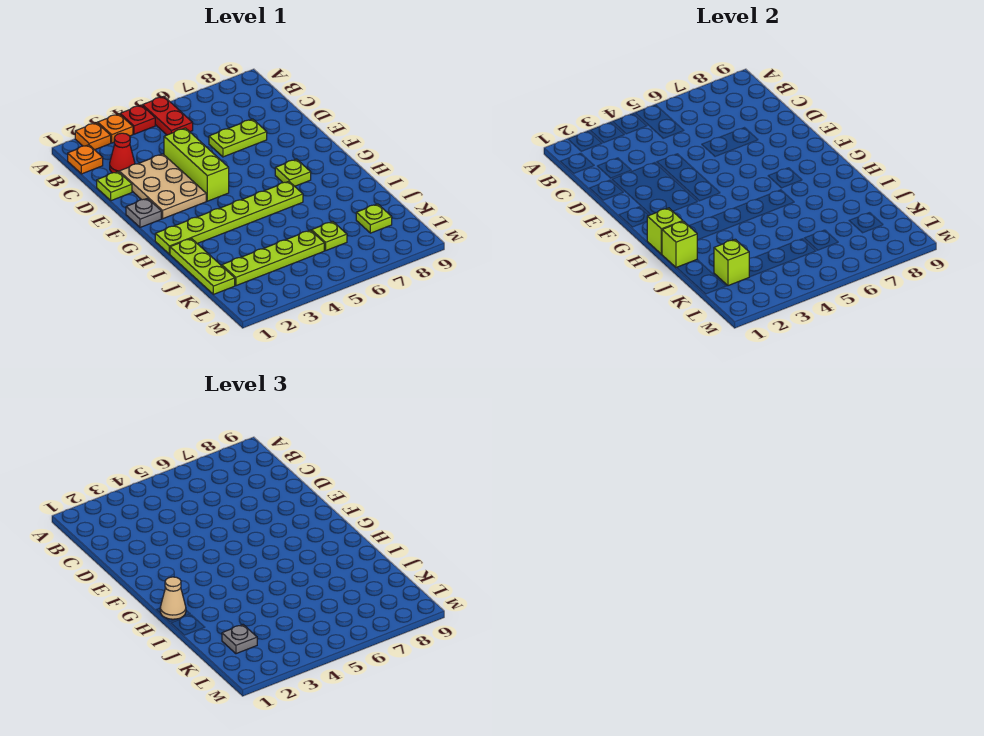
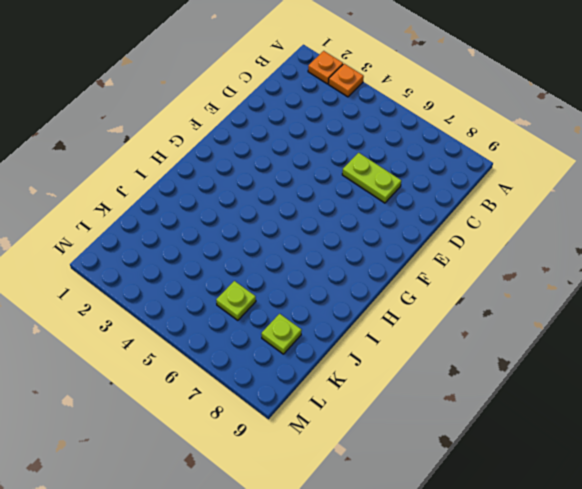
none -> red 1x1 plate [120,105,155,134]
none -> red 1x2 plate [143,96,193,135]
none -> orange 1x1 plate [68,145,103,174]

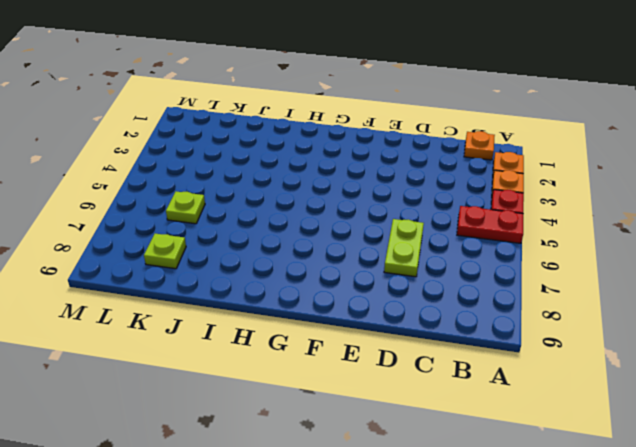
none -> red 1x1 cone [110,133,135,173]
none -> lime 1x1 plate [97,172,132,201]
none -> tan 2x3 plate [119,154,206,219]

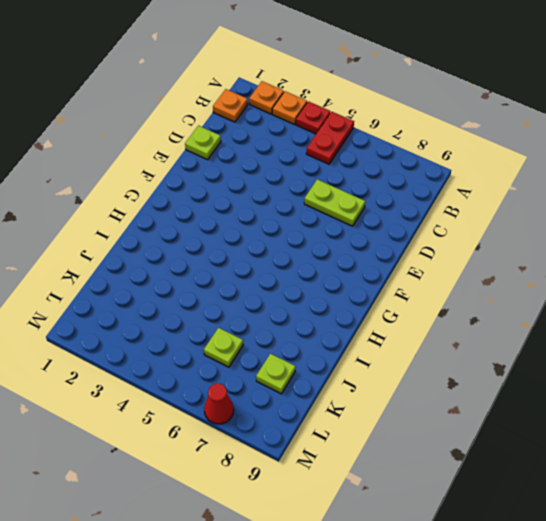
red 1x1 cone [204,383,234,424] -> red 1x1 cone moved to [110,133,135,173]
none -> tan 2x3 plate [119,154,206,219]
none -> lime 1x3 brick [164,128,229,201]
none -> grey 1x1 plate [126,198,161,227]

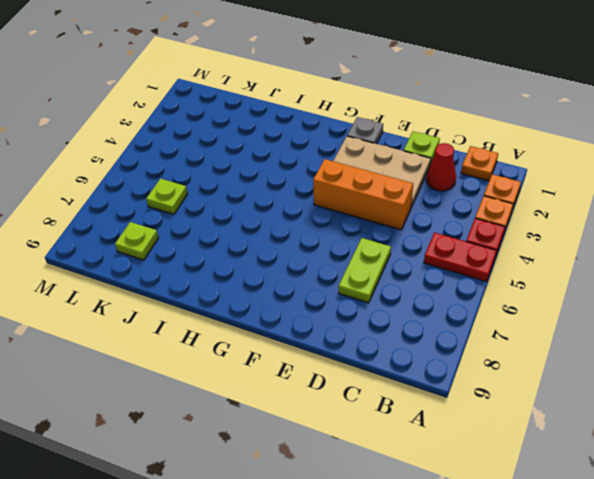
orange 1x3 brick [313,159,413,230] -> lime 1x3 brick [164,128,229,201]
none -> lime 1x1 plate [275,159,311,186]
none -> lime 1x6 plate [155,181,303,254]
none -> lime 1x3 plate [170,239,235,294]

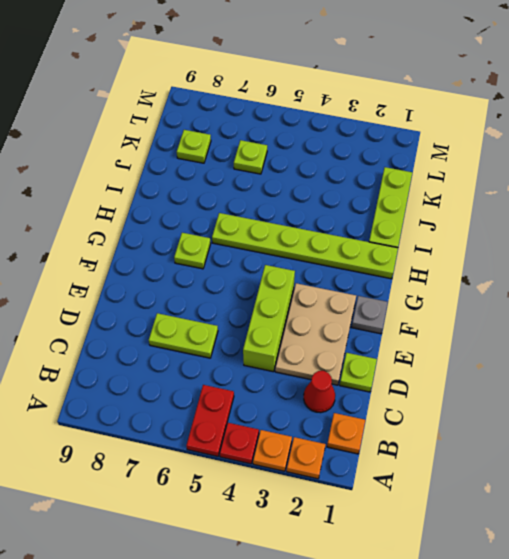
none -> lime 1x4 plate [222,230,324,286]
none -> lime 1x1 brick [647,208,683,254]
none -> lime 1x1 brick [662,221,697,268]

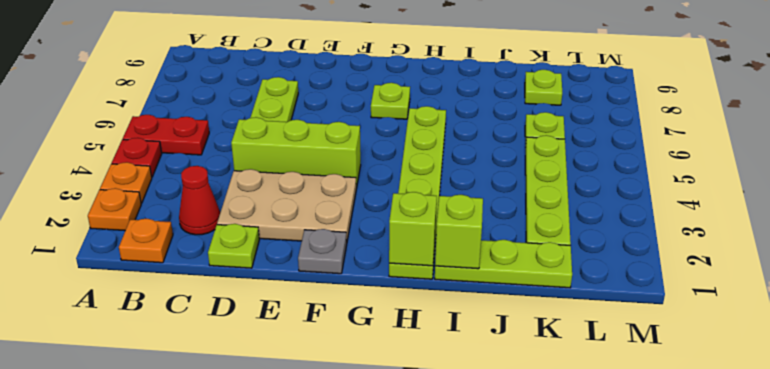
none -> lime 1x1 brick [714,239,749,286]
none -> tan 1x1 cone [160,577,186,619]
none -> grey 1x1 plate [222,625,257,654]

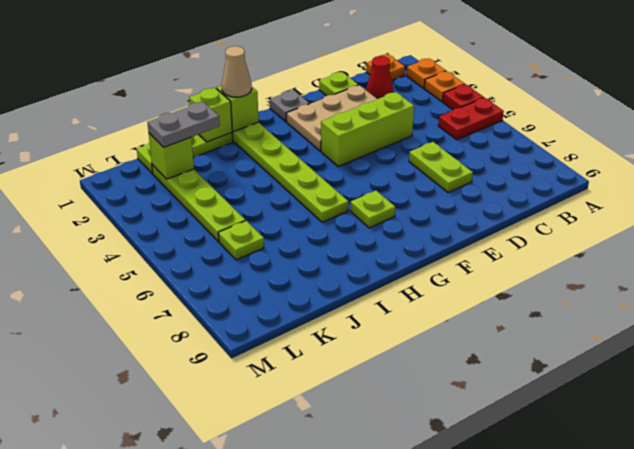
grey 1x2 plate [147,102,220,147] -> grey 1x1 plate [222,625,257,654]
none -> lime 1x1 plate [356,204,392,233]

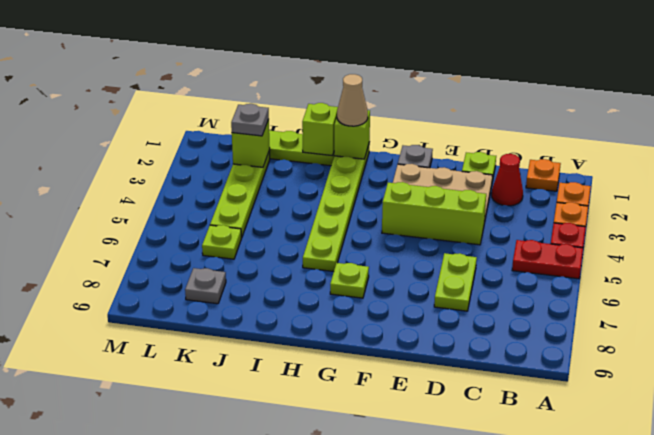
grey 1x1 plate [185,268,226,304] -> lime 1x1 plate [356,204,392,233]

